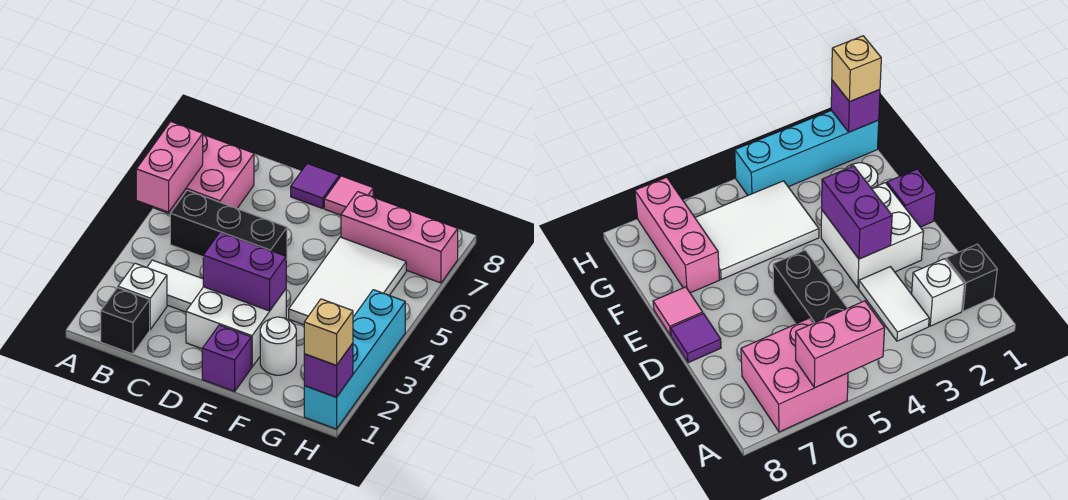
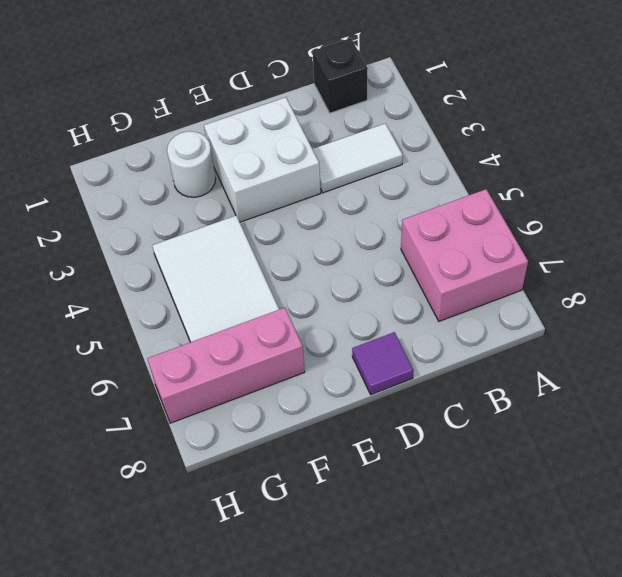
none -> white 1x1 brick [118,263,167,329]
none -> black 1x3 brick [170,190,287,259]
none -> purple 1x1 brick [202,325,251,391]

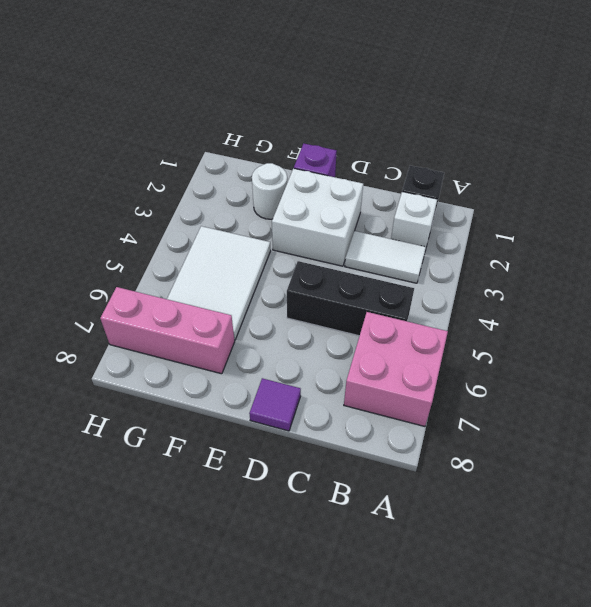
none -> pink 1x1 tile [324,176,373,215]
none -> cyan 1x4 brick [304,290,405,429]
none -> pink 1x2 brick [136,122,203,212]

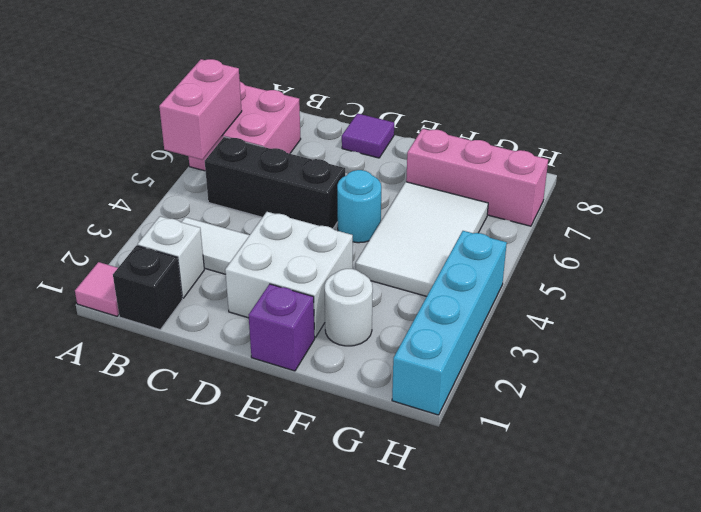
pink 1x1 tile [75,262,119,316] -> pink 1x1 tile moved to [324,176,373,215]
cyan 1x1 round brick [337,170,381,243] -> none
none -> purple 1x2 brick [203,232,286,311]
none -> purple 1x1 brick [304,343,353,397]
none -> tan 1x1 brick [304,299,353,365]

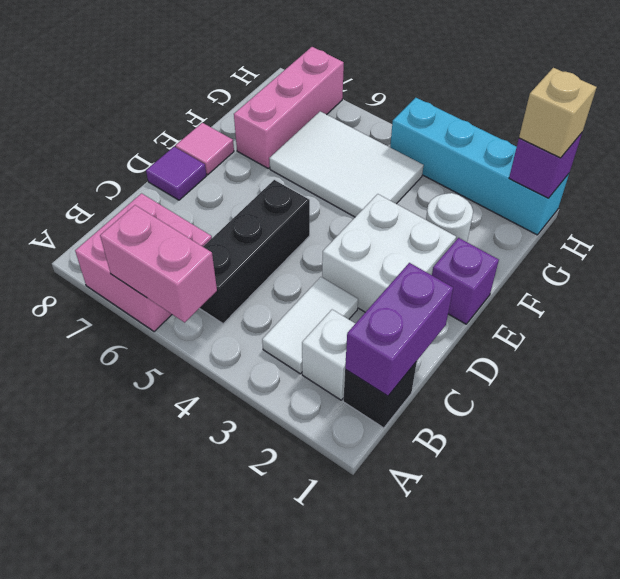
purple 1x2 brick [345,263,453,396] -> purple 1x2 brick moved to [203,232,286,311]

